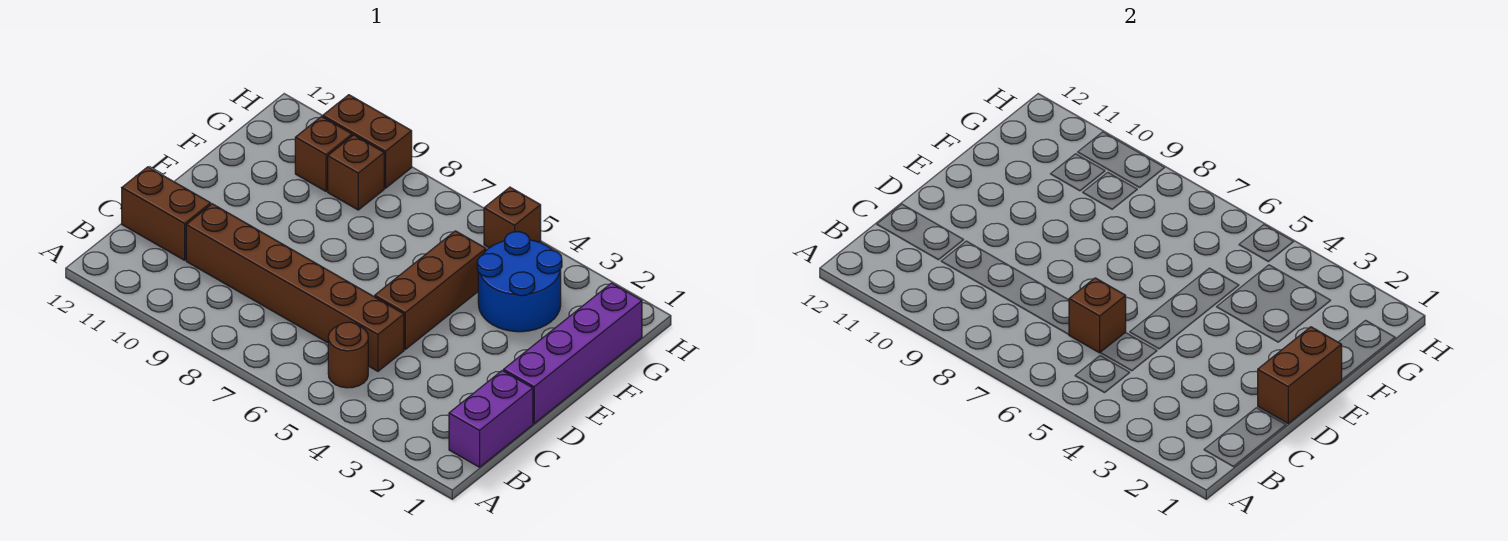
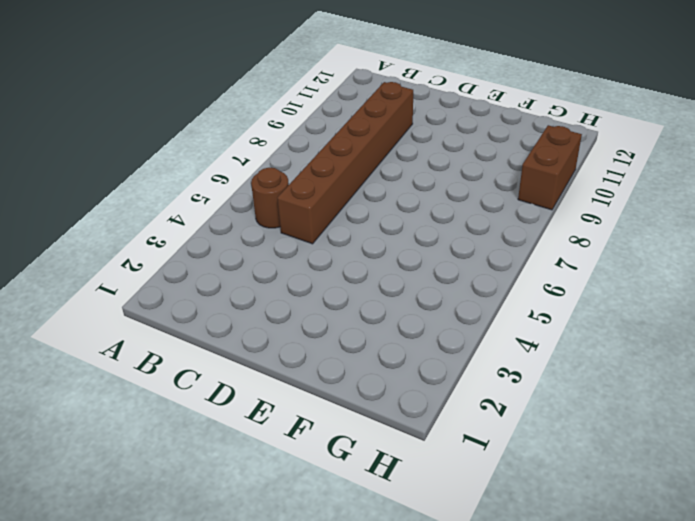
none -> purple 1x2 brick [449,370,533,467]
none -> brown 1x2 brick [122,167,211,260]
none -> purple 1x4 brick [504,283,642,423]

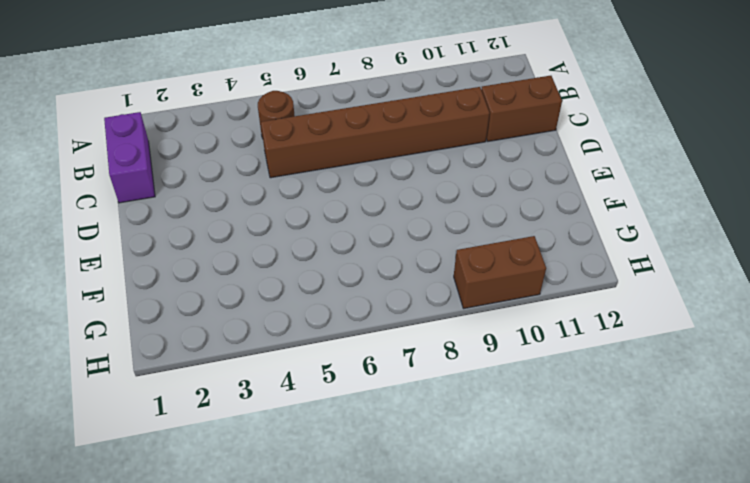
none -> purple 1x4 brick [504,283,642,423]
none -> brown 1x3 brick [375,231,486,349]
none -> blue 2x2 round brick [477,232,562,332]

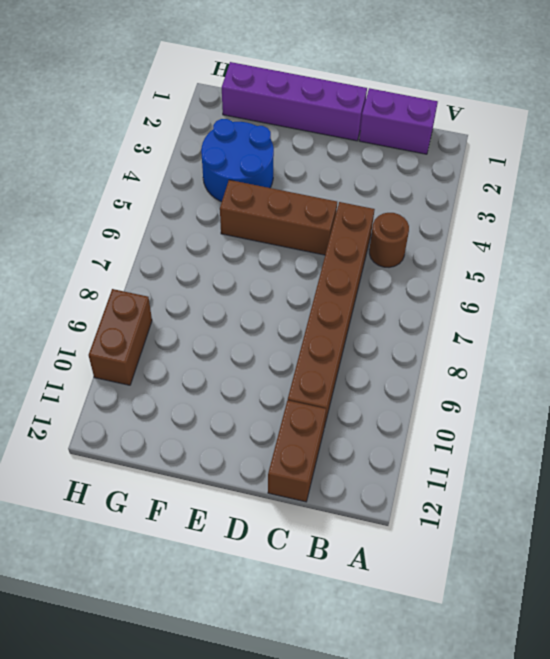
none -> brown 1x1 brick [328,135,384,210]
none -> brown 1x1 brick [295,117,352,191]
none -> brown 1x1 brick [484,187,541,248]

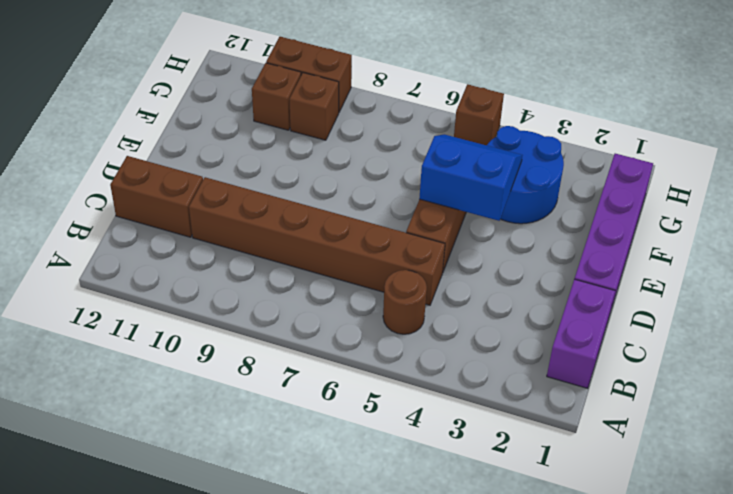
blue 2x2 slope [419,134,523,221] -> none
none -> brown 1x1 brick [1069,278,1126,353]
none -> brown 1x2 brick [1258,327,1342,423]

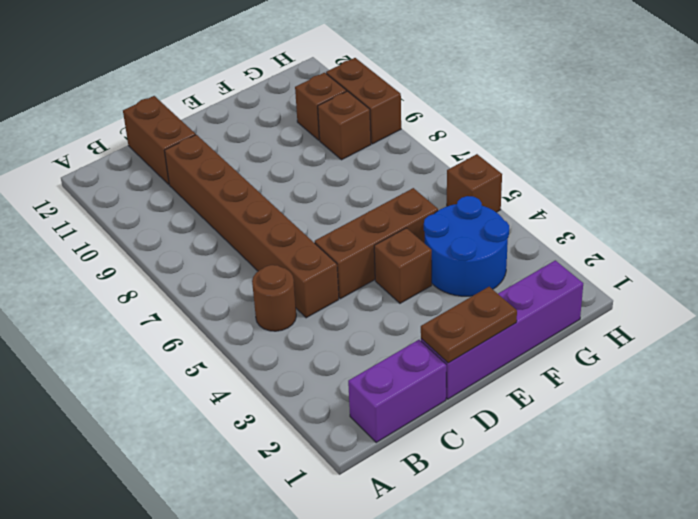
brown 1x2 plate [421,287,517,363] -> brown 1x2 brick [1258,327,1342,423]
brown 1x1 brick [374,228,432,303] -> brown 1x1 brick moved to [1069,278,1126,353]

